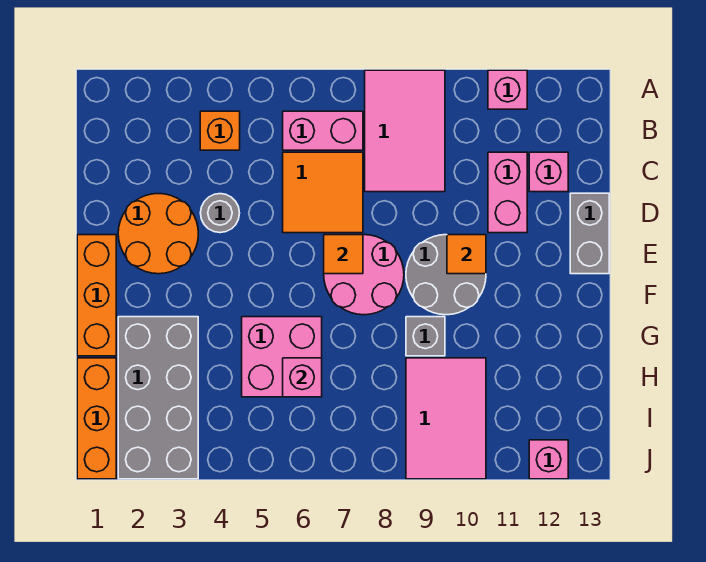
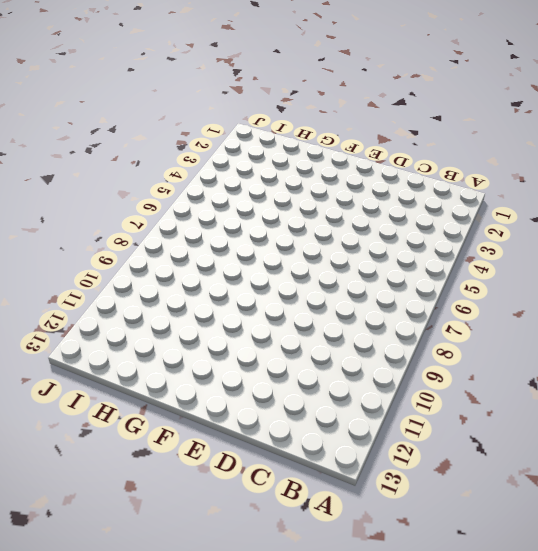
none -> pink 2x3 tile [365,70,445,192]
none -> pink 1x1 brick [488,70,527,109]
none -> orange 1x1 brick [200,111,240,150]

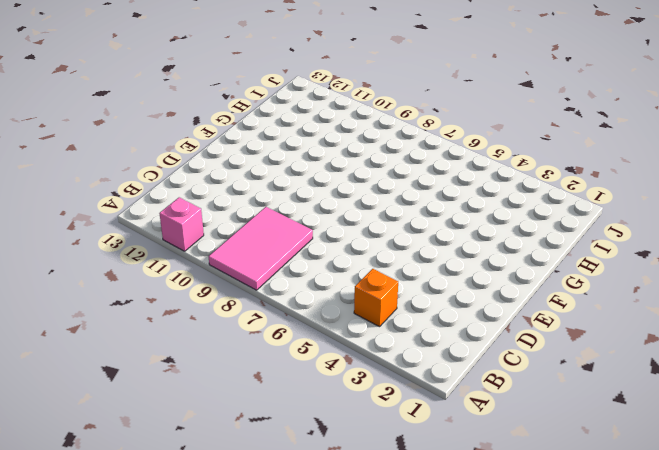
none -> pink 1x2 brick [283,111,363,150]
none -> orange 2x2 tile [283,152,363,233]
none -> pink 1x2 brick [488,152,527,233]

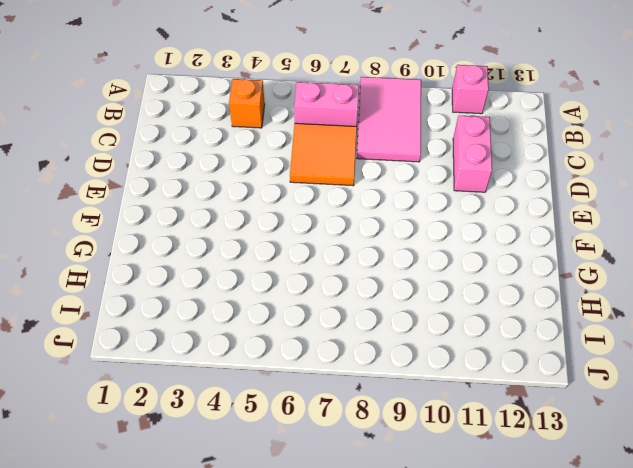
none -> pink 1x1 brick [529,152,568,192]
none -> orange 2x2 round brick [118,194,198,274]
none -> grey 1x1 round brick [201,194,240,233]

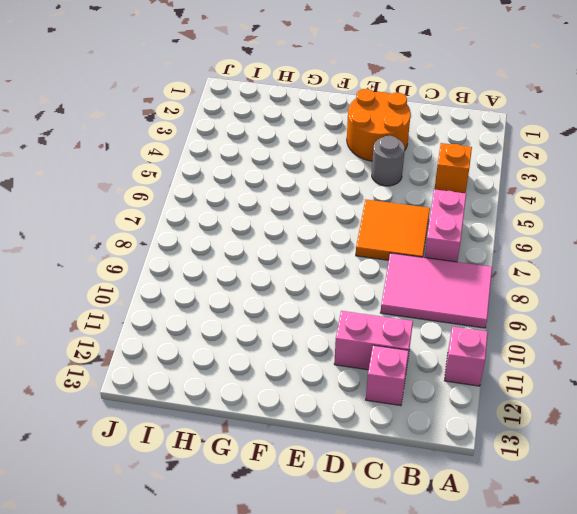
none -> grey 1x2 brick [570,193,609,274]
none -> orange 1x3 brick [77,235,116,356]
none -> pink 2x2 round brick [324,235,404,315]

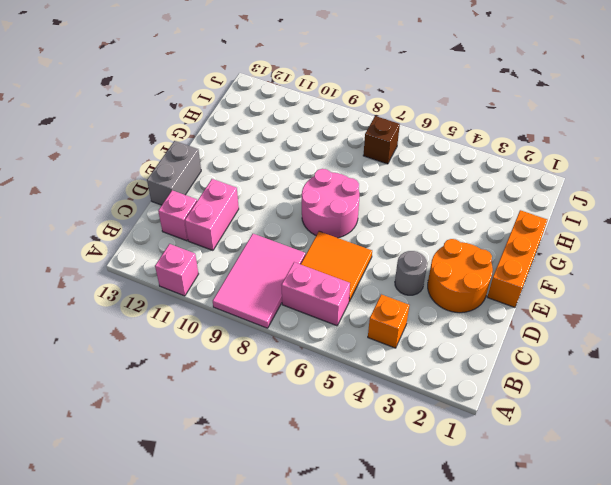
brown 1x1 brick [363,116,400,164] -> none
none -> grey 2x2 round brick [406,235,486,315]
none -> grey 2x4 brick [118,317,198,479]
none -> pink 2x2 brick [242,317,322,397]

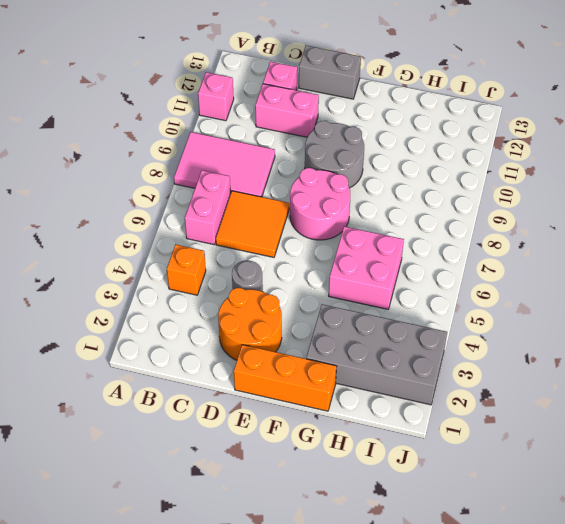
none -> grey 1x1 brick [406,317,445,356]
none -> orange 1x3 brick [77,358,116,479]
none -> pink 2x3 tile [406,358,486,479]

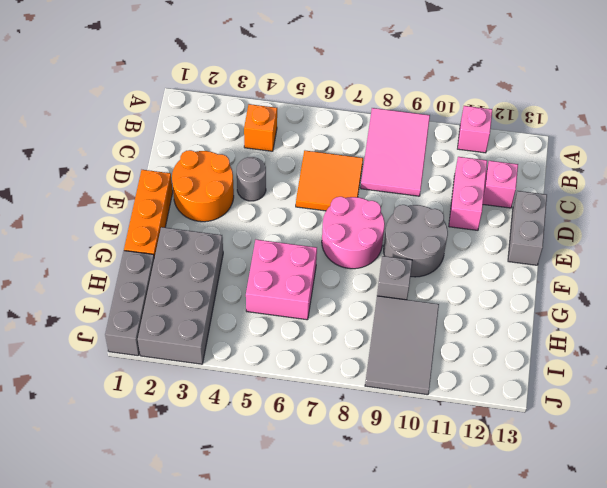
grey 1x3 brick [105,251,154,356] -> orange 1x3 brick [77,358,116,479]
grey 2x3 tile [365,296,439,395] -> pink 2x3 tile [406,358,486,479]
none -> pink 1x2 brick [283,111,363,150]
none -> pink 1x1 brick [529,440,568,479]
none -> orange 1x1 tile [324,235,363,274]

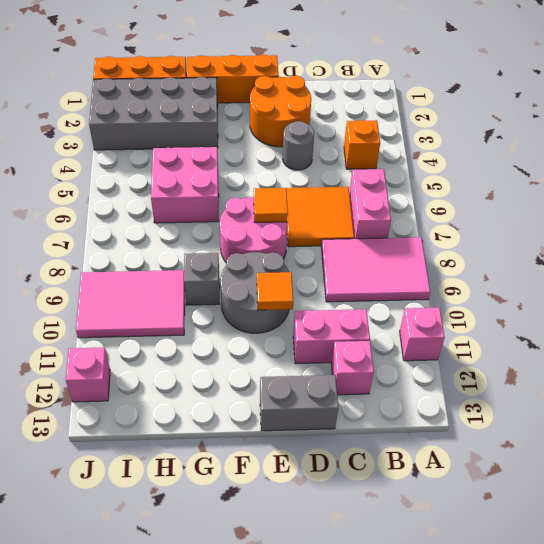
none -> pink 1x1 brick [283,358,322,397]

